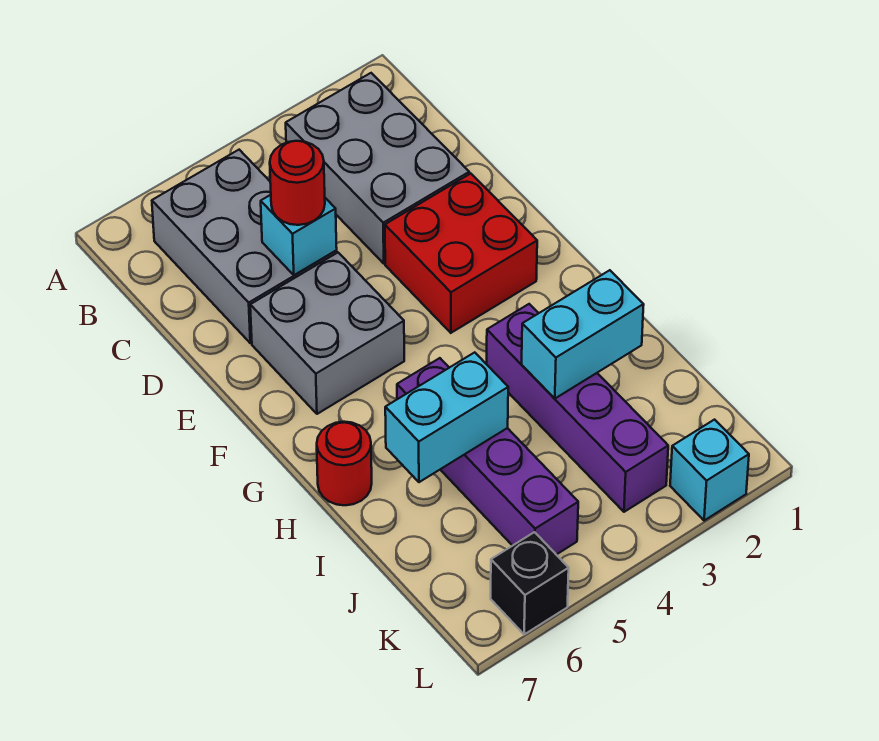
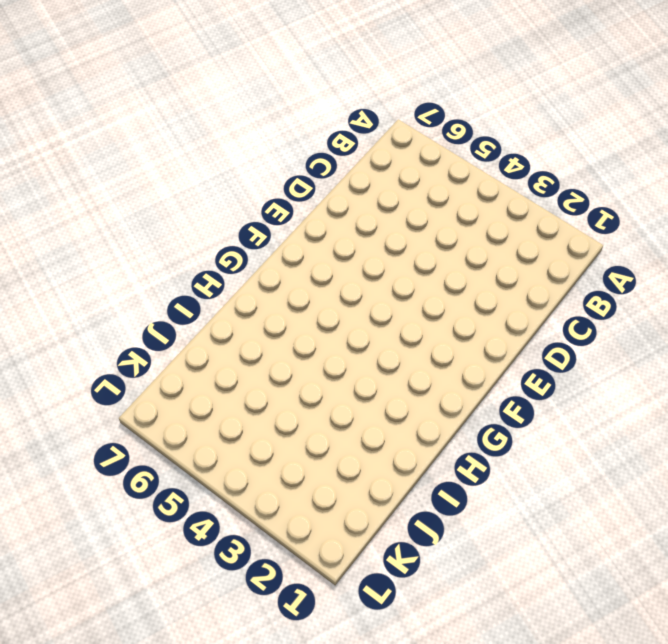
none -> grey 2x3 brick [286,73,469,263]
none -> grey 2x3 brick [152,150,337,343]
none -> red 2x2 brick [385,174,537,333]

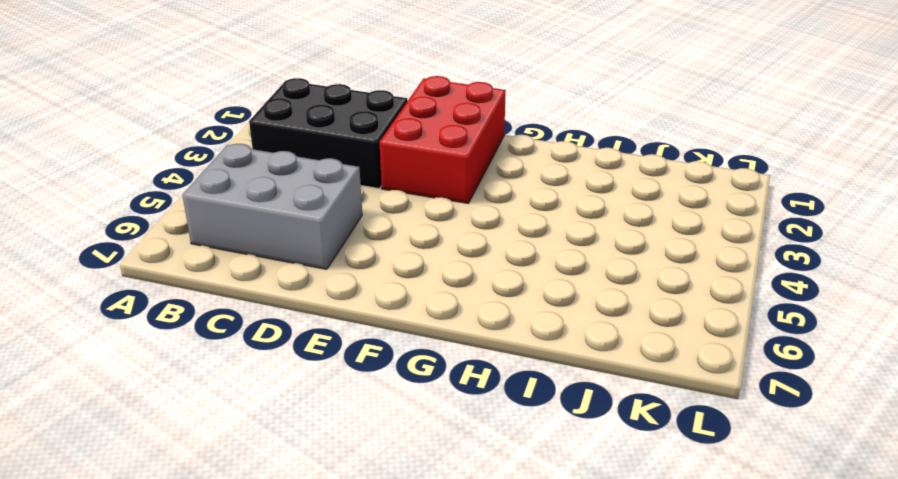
black 2x3 brick [249,78,408,189] -> grey 2x3 brick [286,73,469,263]
red 2x3 brick [380,76,506,203] -> red 2x2 brick [385,174,537,333]
none -> grey 2x2 brick [250,253,404,414]
none -> purple 1x4 brick [487,304,668,512]
none -> purple 1x4 brick [397,358,578,555]

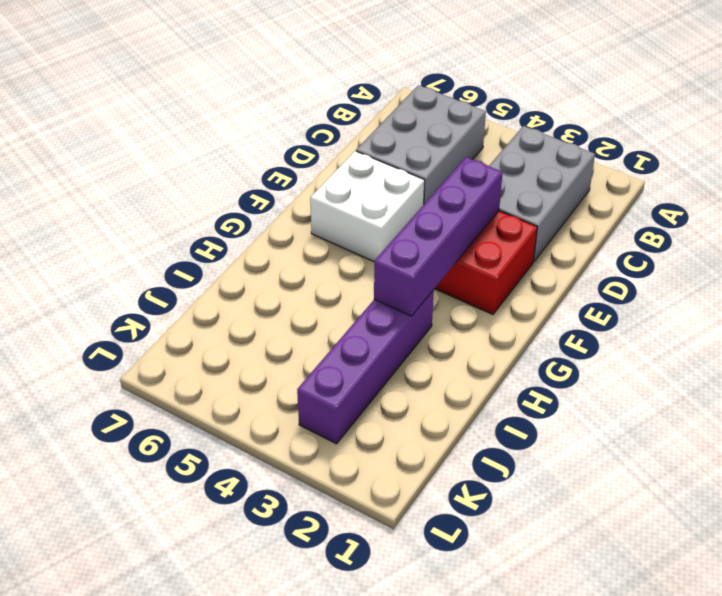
purple 1x4 brick [374,157,503,316] -> purple 1x4 brick moved to [397,358,578,555]
white 2x2 brick [310,151,425,261] -> grey 2x2 brick [250,253,404,414]
none -> red 1x1 round brick [317,422,372,505]
none -> cyan 1x1 brick [670,420,749,521]
none -> black 1x1 brick [491,532,569,634]

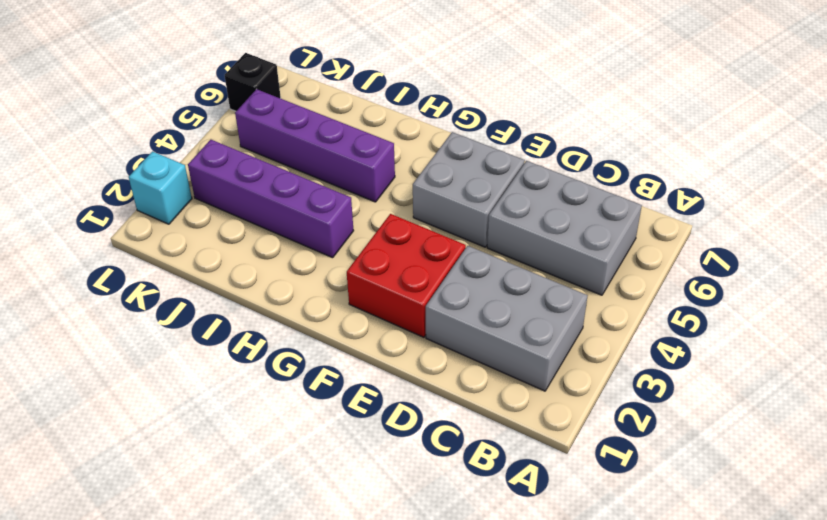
none -> red 1x1 round brick [317,422,372,505]
none -> cyan 1x1 brick [261,195,337,275]
none -> cyan 1x2 brick [522,270,644,398]

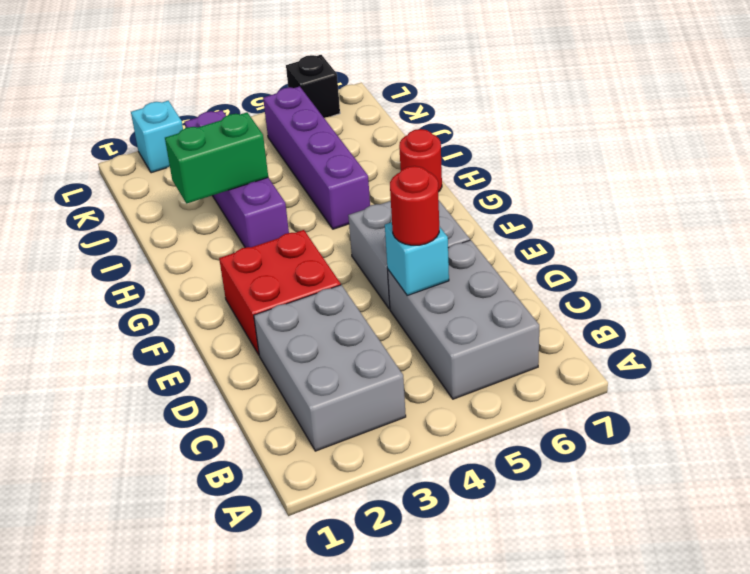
green 1x2 brick [165,112,268,204] -> cyan 1x2 brick [522,270,644,398]
none -> cyan 1x2 brick [385,352,508,482]

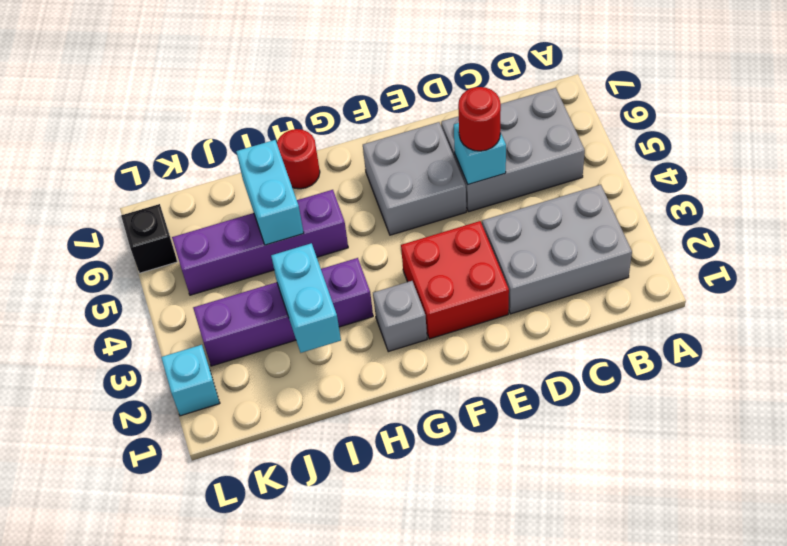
grey 1x1 brick [373,281,427,352] -> none

